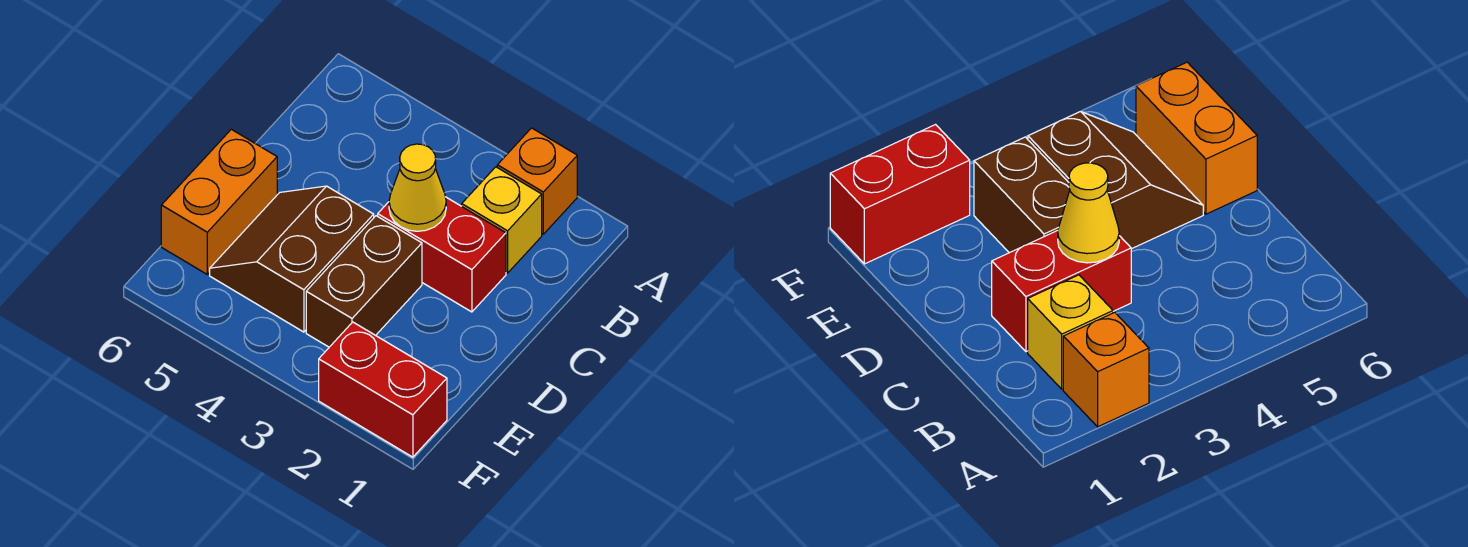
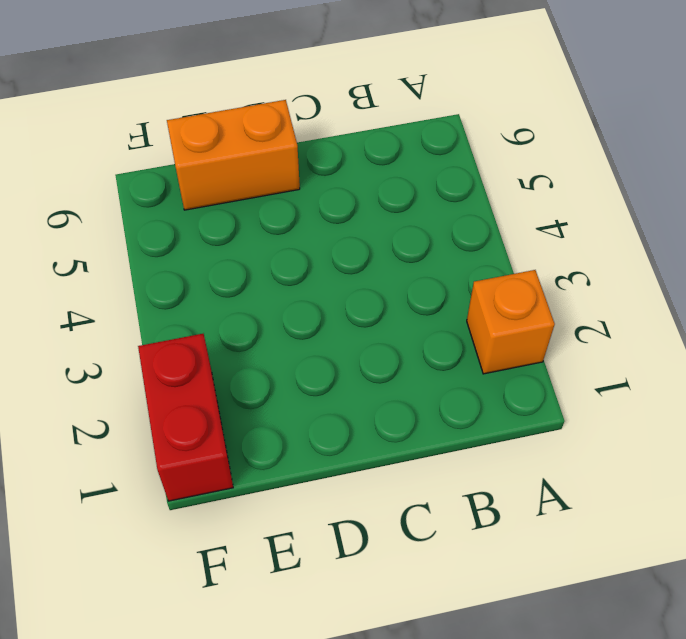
none -> yellow 1x1 brick [462,167,542,273]
none -> red 1x2 brick [378,197,506,312]

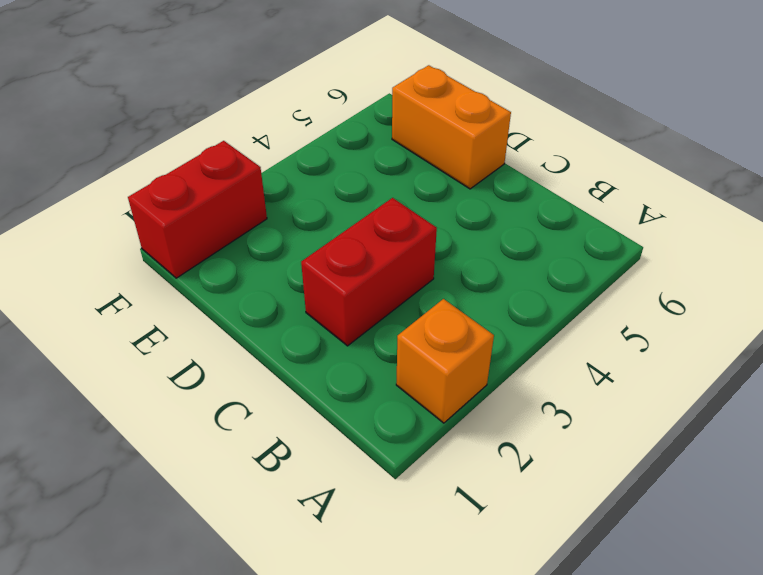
none -> yellow 1x1 brick [462,167,542,273]
none -> brown 1x2 brick [306,216,422,347]

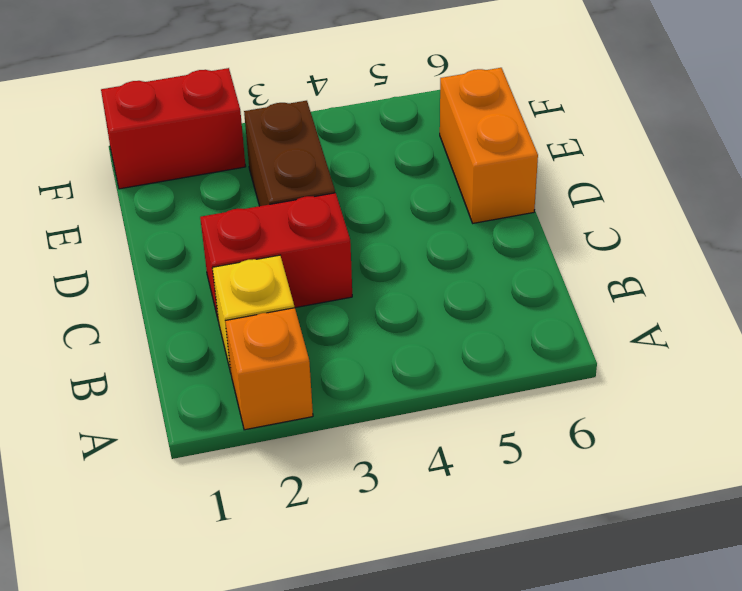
none -> brown 2x2 slope [210,186,374,332]
none -> yellow 1x1 cone [389,144,446,231]

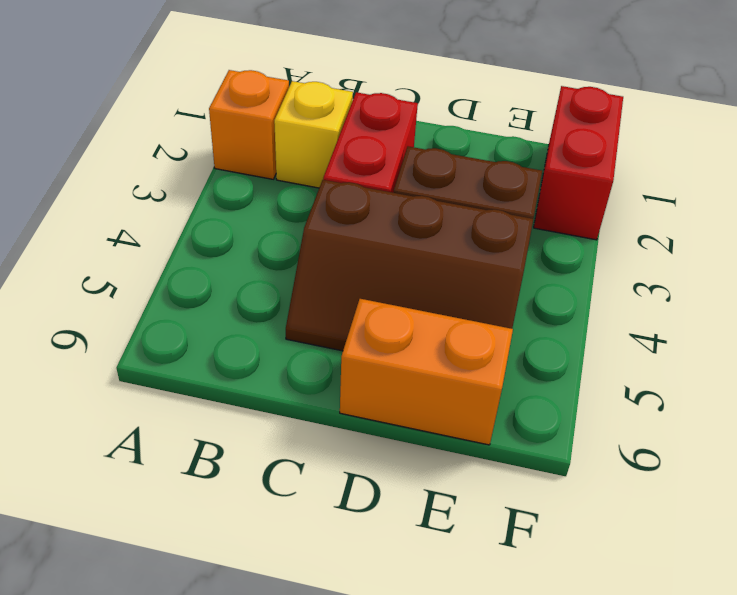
brown 2x3 slope [286,180,533,351] -> brown 2x2 slope [210,186,374,332]
none -> yellow 1x1 cone [389,144,446,231]

